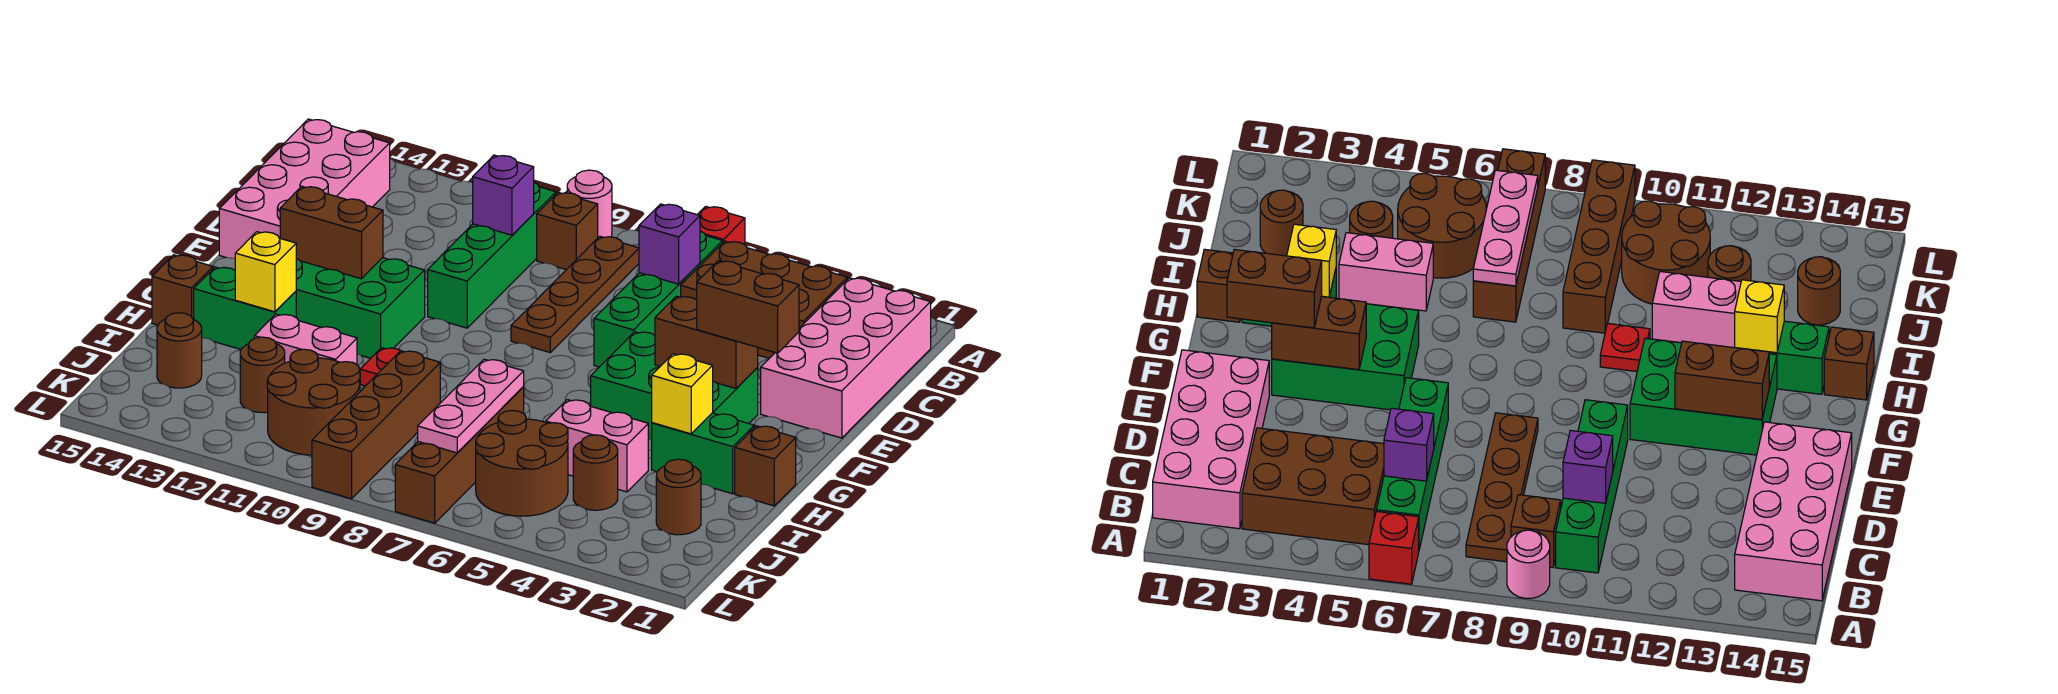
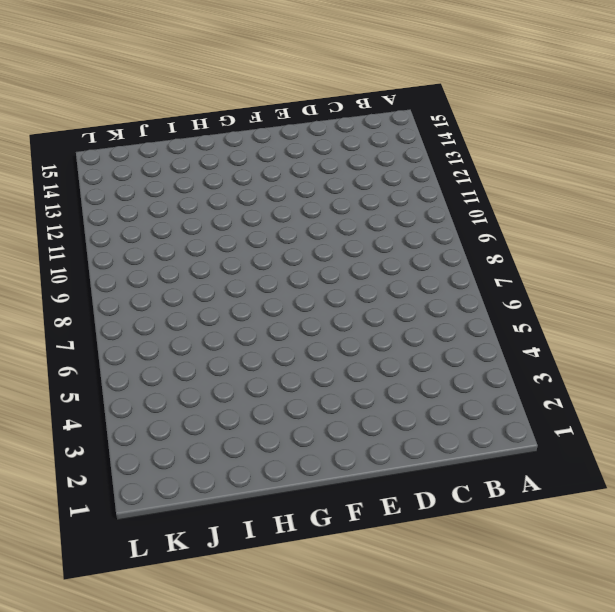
none -> red 1x1 brick [697,206,745,245]
none -> pink 1x1 round brick [567,170,612,237]
none -> pink 2x4 brick [761,278,931,438]
none -> brown 2x3 brick [681,241,847,358]

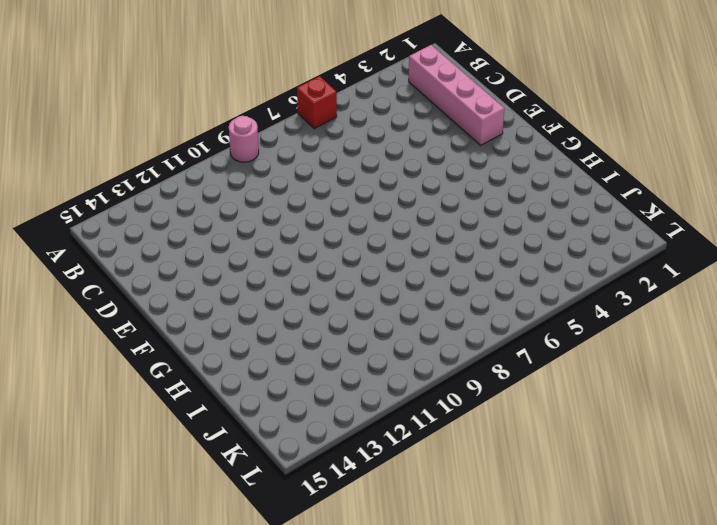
pink 1x4 brick [409,45,504,145] -> pink 2x4 brick [761,278,931,438]
none -> brown 2x3 brick [681,241,847,358]
none -> green 1x4 brick [594,231,723,367]
none -> brown 1x4 plate [511,236,639,352]
none -> brown 1x1 brick [537,192,598,270]

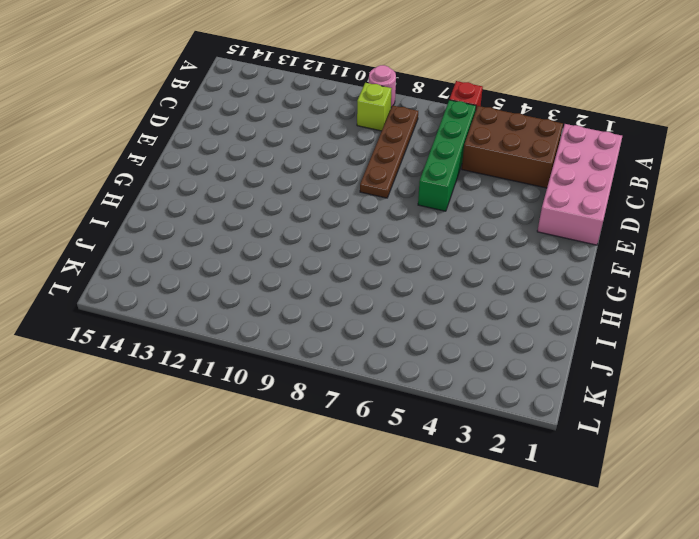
lime 1x1 brick [357,83,392,131] -> brown 1x1 brick [537,192,598,270]
none -> green 1x4 brick [428,183,556,328]
none -> pink 2x4 brick [219,119,390,259]
none -> green 2x3 brick [591,332,758,440]
none -> green 2x3 brick [296,258,425,358]

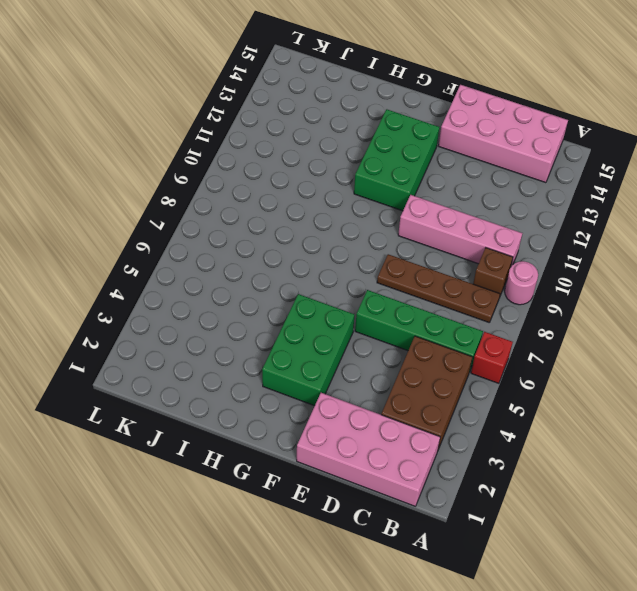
pink 1x4 brick [398,195,523,266] -> green 1x4 brick [428,183,556,328]
none -> brown 1x1 brick [735,426,796,506]
none -> green 1x2 brick [652,413,754,494]
none -> red 1x1 plate [360,348,400,386]
none -> green 1x2 brick [194,267,296,349]

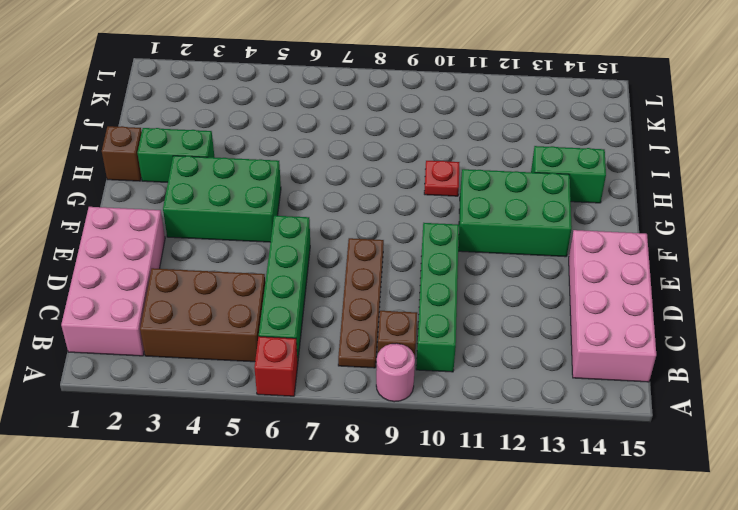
none -> brown 1x1 brick [152,255,213,325]
none -> pink 1x2 brick [546,400,648,492]
none -> brown 1x4 brick [395,387,524,523]
none -> brown 1x4 brick [312,351,440,499]

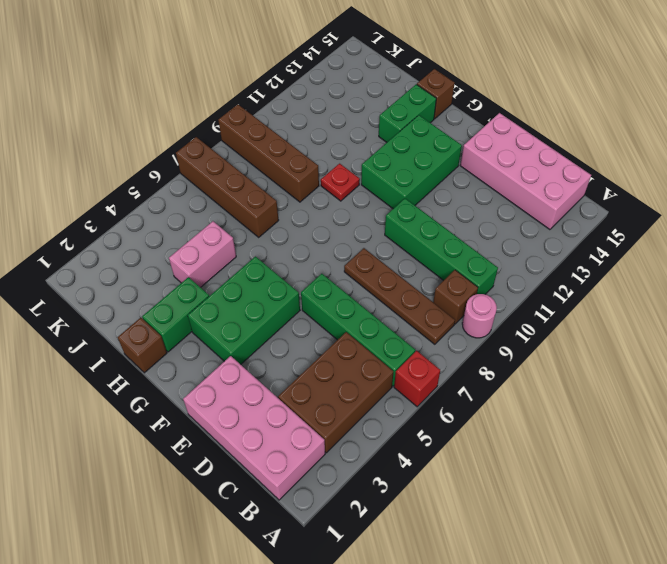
none -> pink 1x2 brick [254,314,357,365]
none -> brown 1x1 round brick [656,459,701,535]
none -> brown 1x1 round brick [573,435,618,510]
none -> brown 2x2 round brick [476,410,568,516]

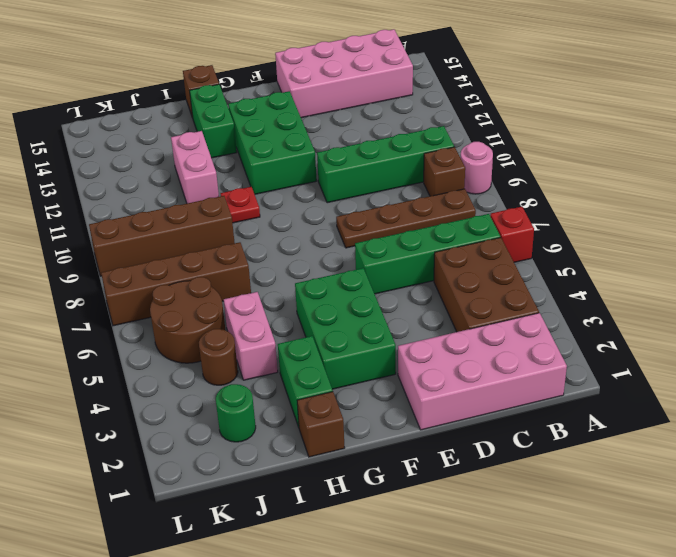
green 1x1 round brick [216,384,256,442] -> brown 1x1 round brick [656,459,701,535]
none -> brown 2x2 round brick [267,349,360,455]
none -> brown 1x1 round brick [240,337,285,413]
none -> brown 1x1 round brick [157,313,202,388]
none -> purple 1x1 brick [639,204,700,284]

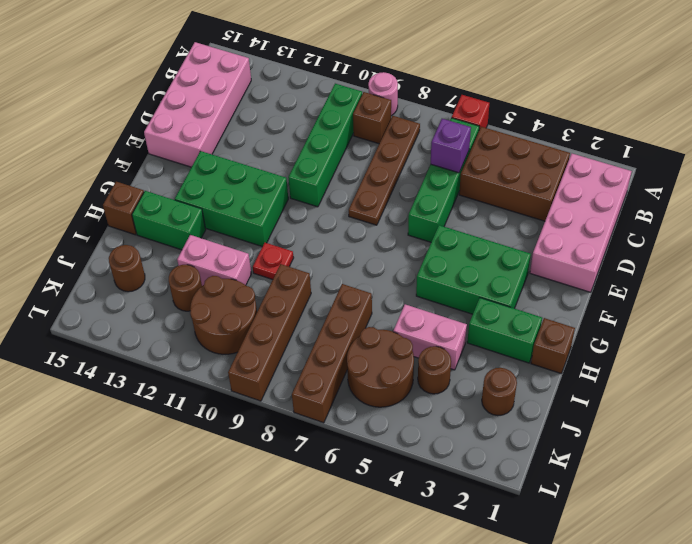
none -> purple 1x1 brick [473,155,534,235]
none -> brown 1x2 brick [655,296,758,389]
none -> brown 1x2 brick [280,186,383,279]
none -> yellow 1x1 brick [652,354,713,434]

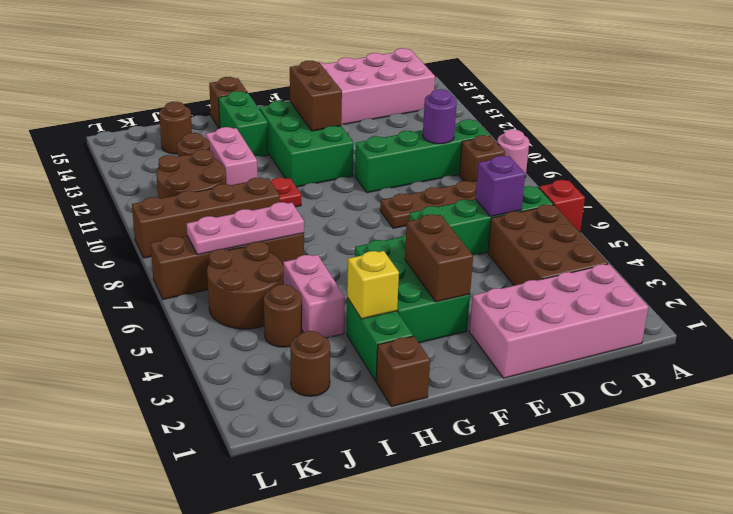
purple 1x1 round brick [423,89,457,144] -> purple 1x1 brick [473,155,534,235]
none -> yellow 1x1 brick [235,232,296,312]
none -> brown 1x2 brick [697,261,799,353]

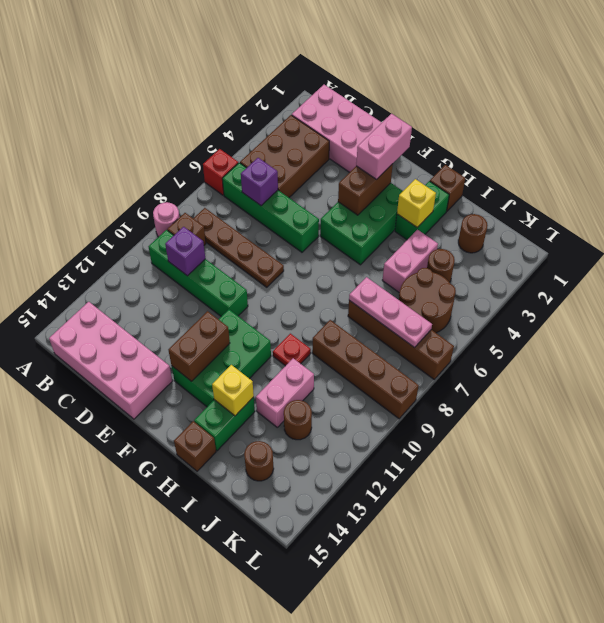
pink 1x2 brick [356,114,412,179] -> brown 1x2 brick [697,261,799,353]
none -> brown 2x2 round brick [267,349,360,455]

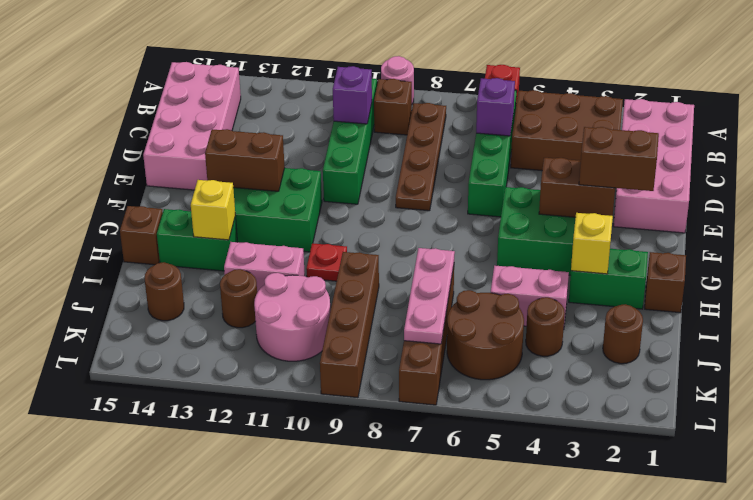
pink 2x2 round brick [254,273,330,361] -> brown 2x2 round brick [267,349,360,455]

